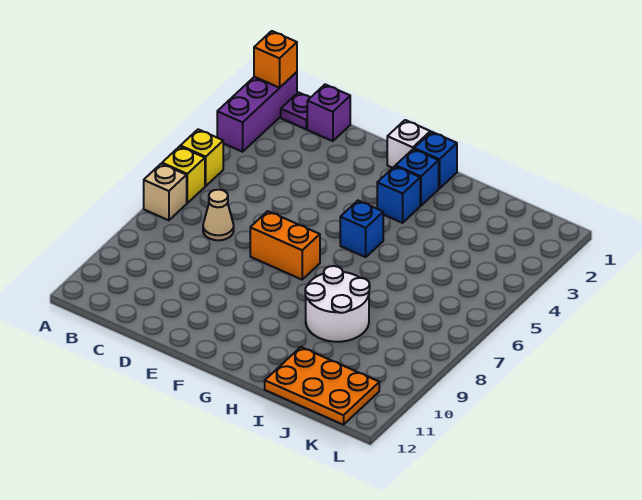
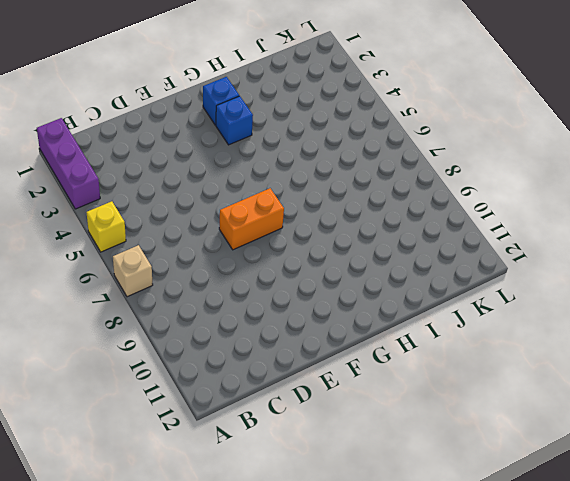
none -> yellow 1x1 brick [162,146,205,203]
none -> purple 1x1 plate [281,92,310,129]
none -> purple 1x1 brick [307,84,350,141]

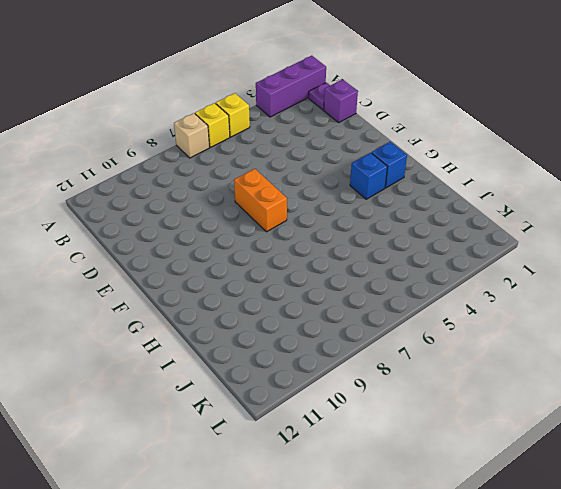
none -> tan 1x1 cone [203,190,234,240]
none -> white 1x1 brick [387,120,430,168]
none -> blue 1x1 brick [414,132,457,189]

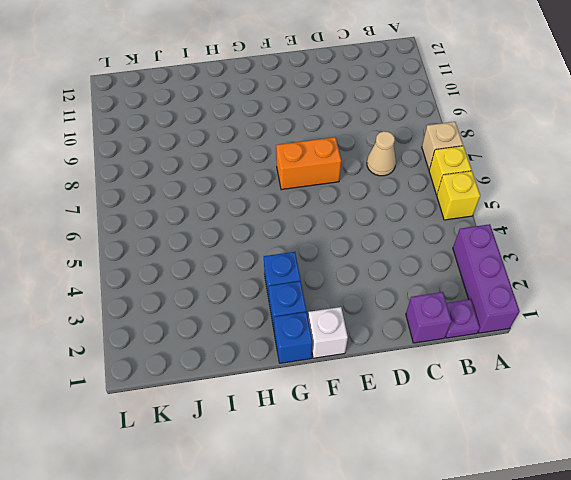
none -> blue 1x1 brick [340,201,383,257]
none -> white 2x2 round brick [305,266,370,342]
none -> orange 2x3 plate [265,347,379,425]

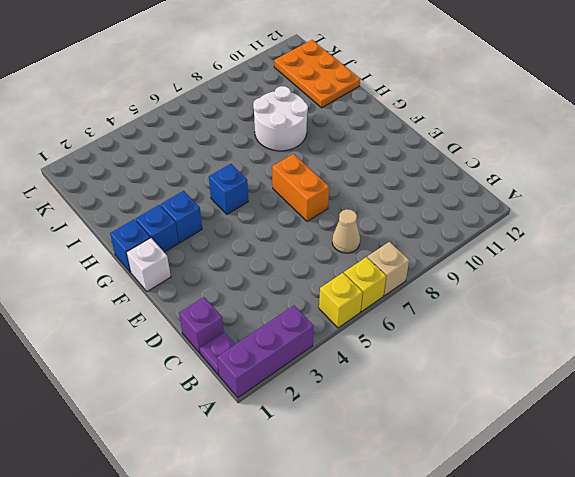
none -> orange 1x1 brick [254,31,297,88]

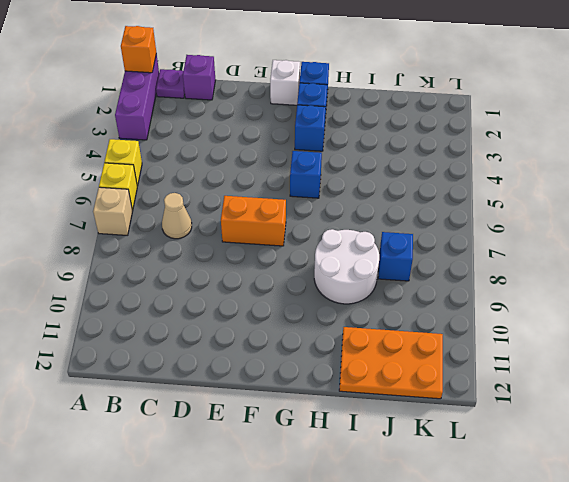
blue 1x1 brick [378,232,413,281] -> none

